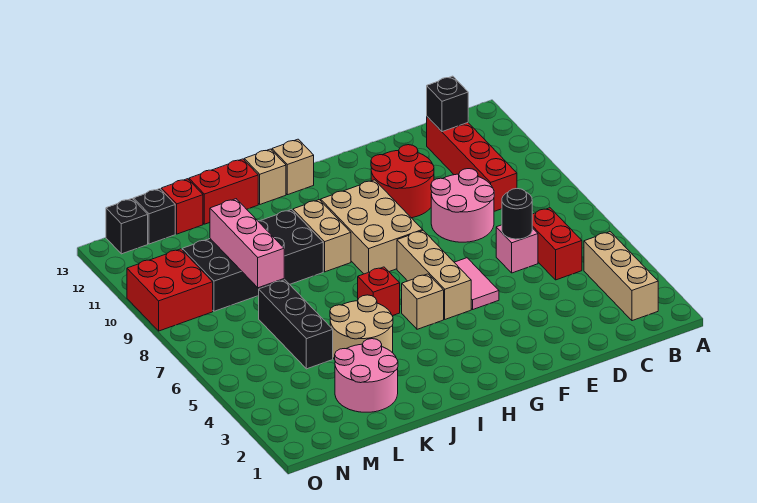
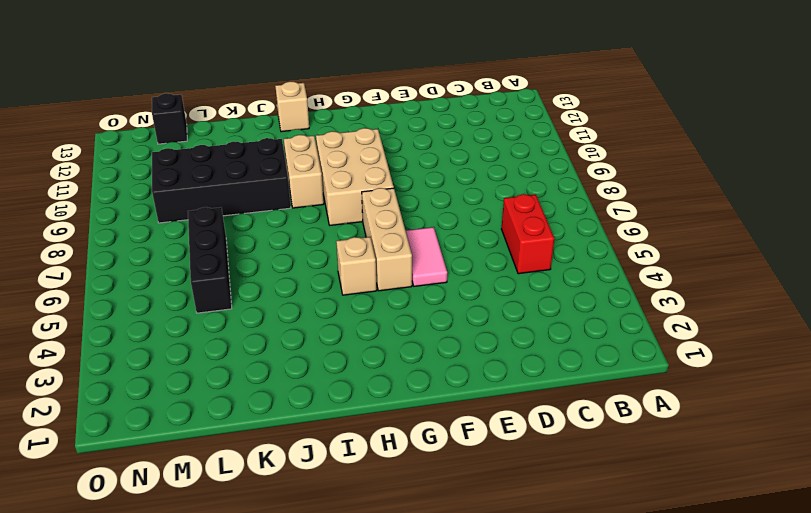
none -> tan 1x3 brick [584,232,658,321]
none -> red 1x4 brick [427,117,517,211]
none -> pink 1x1 brick [496,225,538,273]

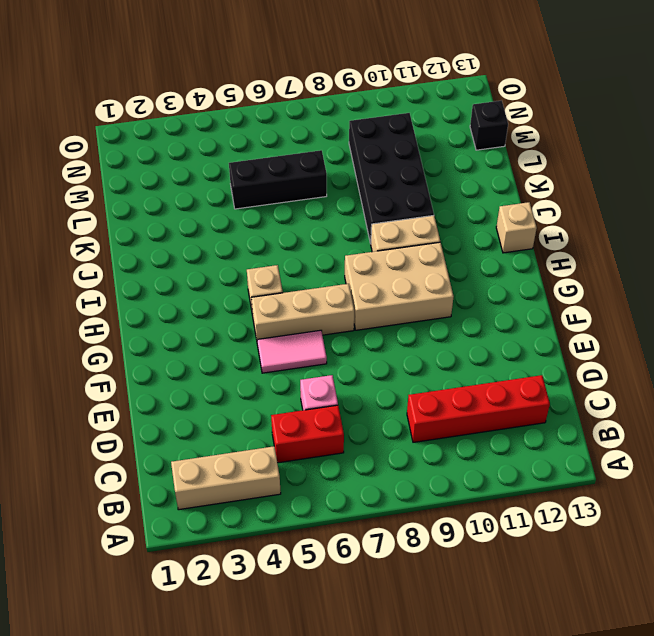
none -> pink 2x2 round brick [431,169,494,242]
none -> red 2x2 round brick [371,145,434,218]
none -> tan 1x1 brick [272,139,314,195]

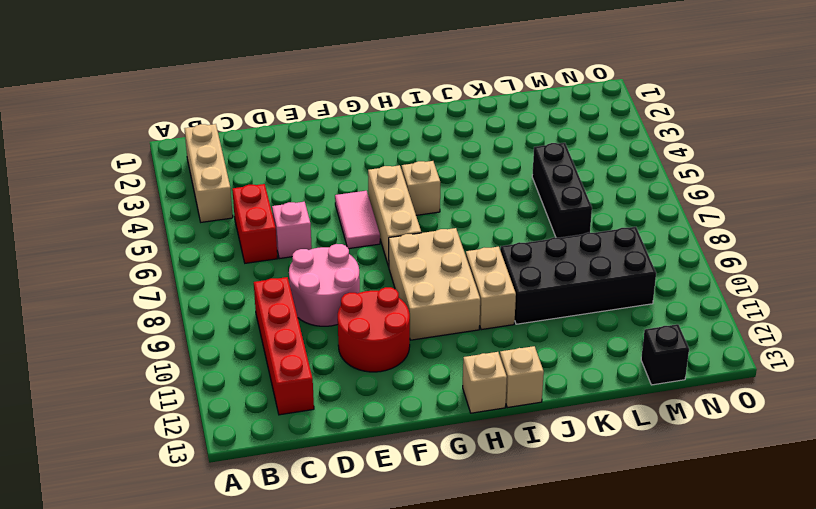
none -> red 1x1 brick [358,267,400,316]
none -> tan 2x2 round brick [330,295,393,359]
none -> red 1x2 brick [189,159,258,224]

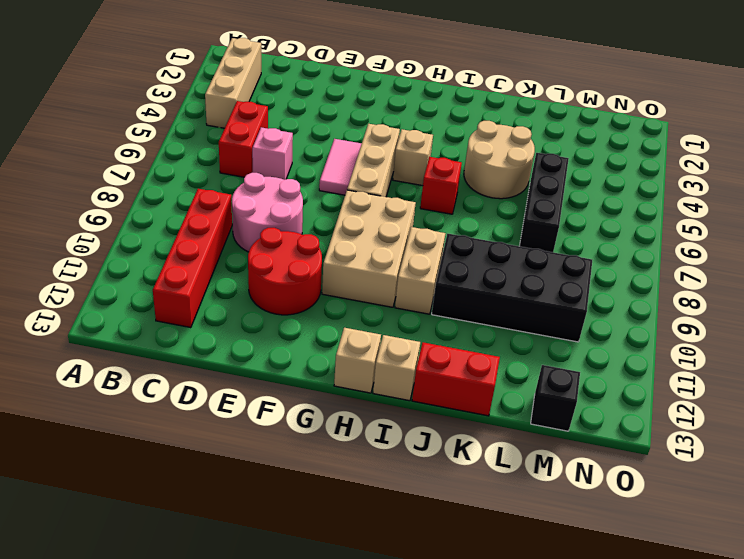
none -> pink 2x2 round brick [335,339,398,412]
none -> red 1x1 brick [161,179,203,234]
none -> red 2x2 brick [127,249,213,331]

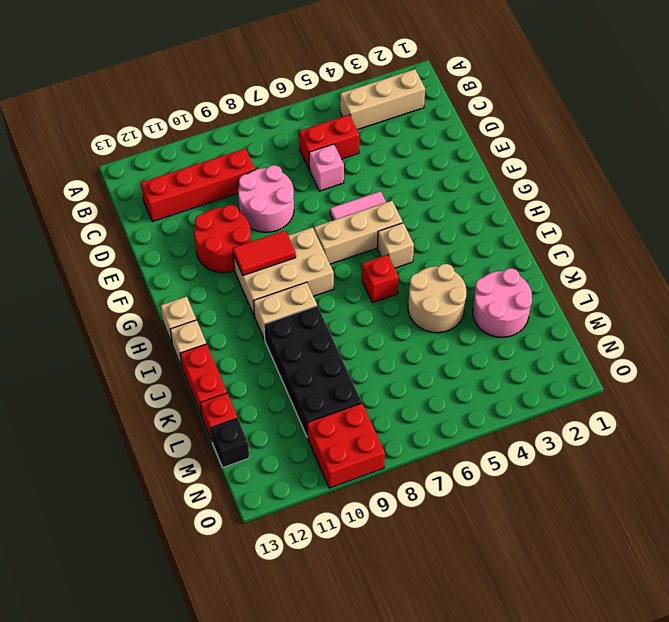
red 1x2 tile [233,230,296,275] -> none
none -> black 1x3 brick [259,280,333,369]
none -> black 1x1 brick [106,199,148,254]
none -> black 1x1 brick [427,76,468,132]

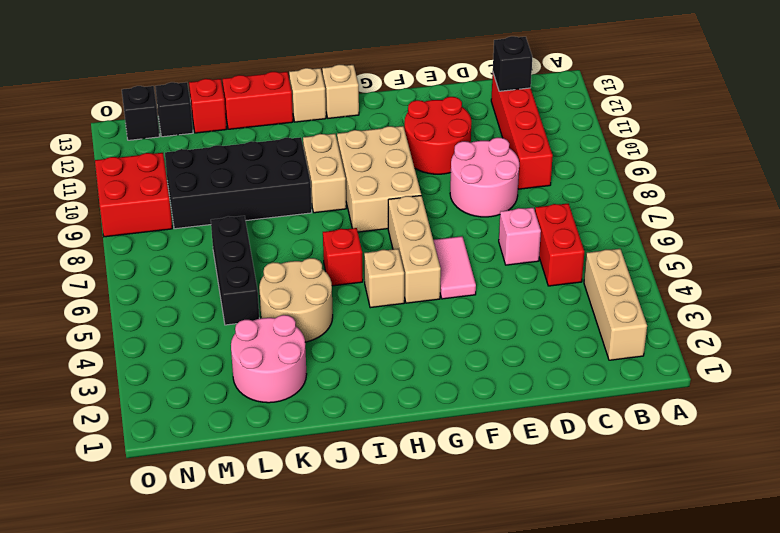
none -> black 1x1 round brick [502,189,532,239]
none -> pink 1x3 brick [210,199,284,288]

